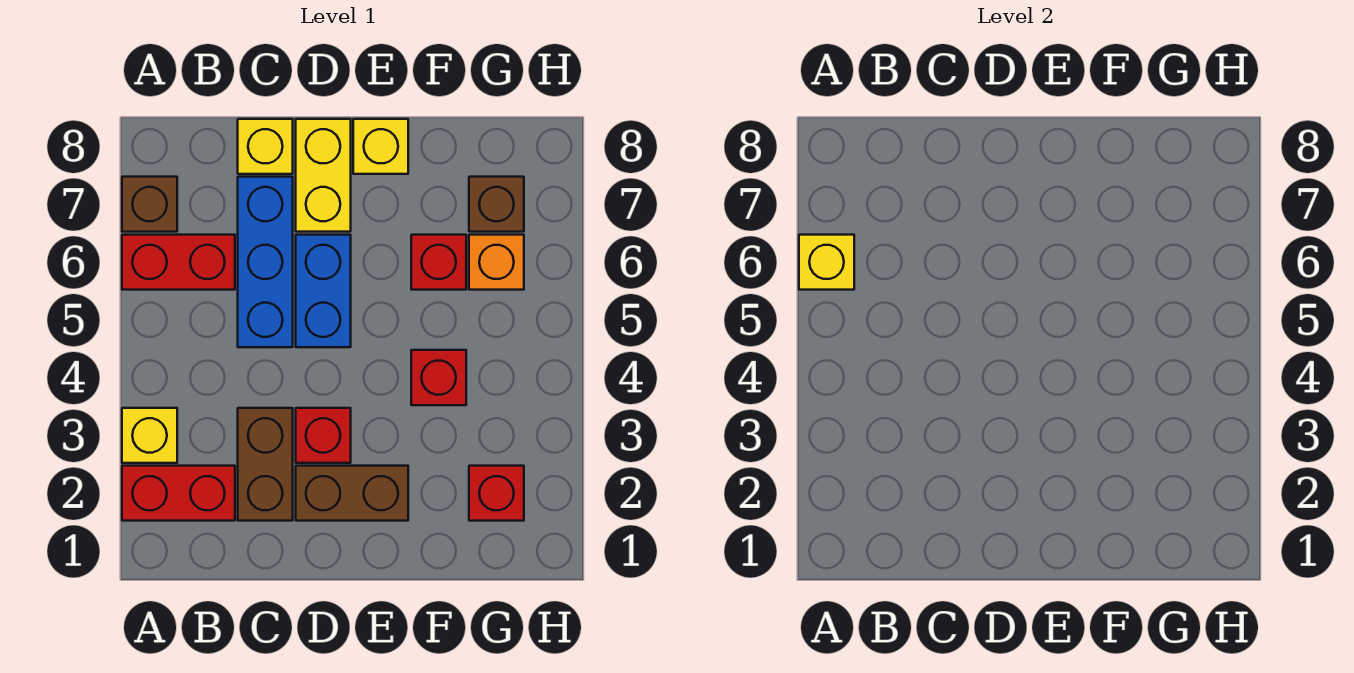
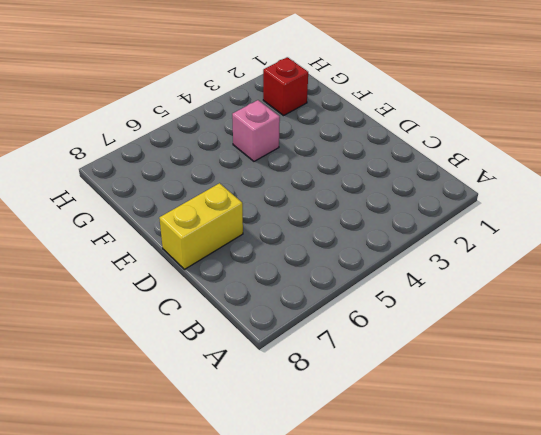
pink 1x1 brick [232,100,280,161] -> red 1x1 brick [411,350,466,405]
none -> red 1x2 brick [122,466,235,521]
none -> yellow 1x1 brick [122,408,177,463]
none -> red 1x2 brick [122,235,235,290]

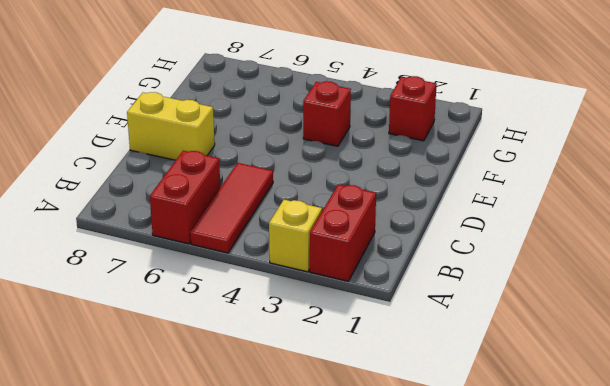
red 1x3 tile [190,163,273,253] -> blue 1x3 brick [238,177,293,347]
none -> brown 1x1 brick [122,177,177,232]
none -> brown 1x2 brick [238,408,293,521]
none -> yellow 1x1 brick [238,119,293,174]

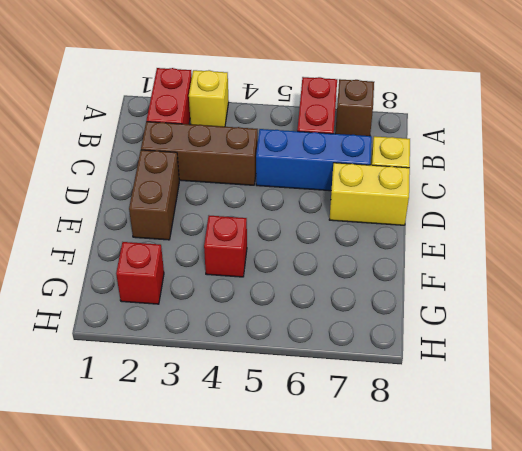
brown 1x3 brick [141,122,258,185] -> brown 1x2 brick [238,408,293,521]
none -> red 1x1 brick [296,408,351,463]
none -> blue 1x2 brick [296,235,351,347]
none -> yellow 1x1 brick [353,119,408,174]

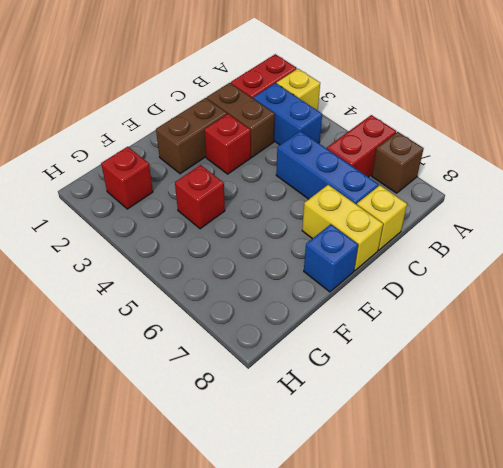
blue 1x2 brick [253,83,322,145] -> blue 1x2 brick moved to [296,235,351,347]
blue 1x1 brick [304,224,358,292] -> yellow 1x1 brick [353,119,408,174]
none -> red 1x1 brick [411,235,466,290]
none -> orange 1x1 brick [469,235,524,290]
none -> brown 1x1 brick [469,177,524,232]

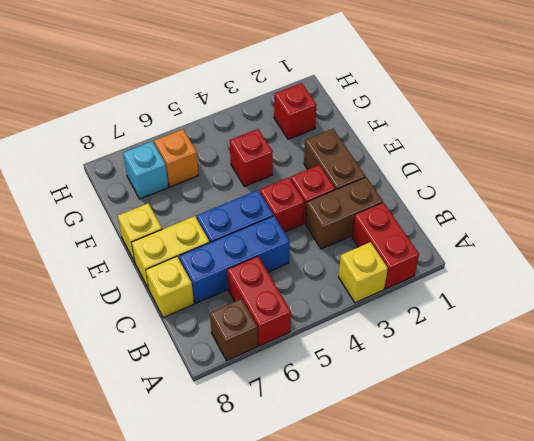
red 1x1 brick [260,177,304,232] -> red 1x1 brick moved to [411,235,466,290]
cyan 1x1 brick [123,141,169,199] -> brown 1x1 brick [469,177,524,232]
none -> yellow 1x1 brick [799,235,854,290]

